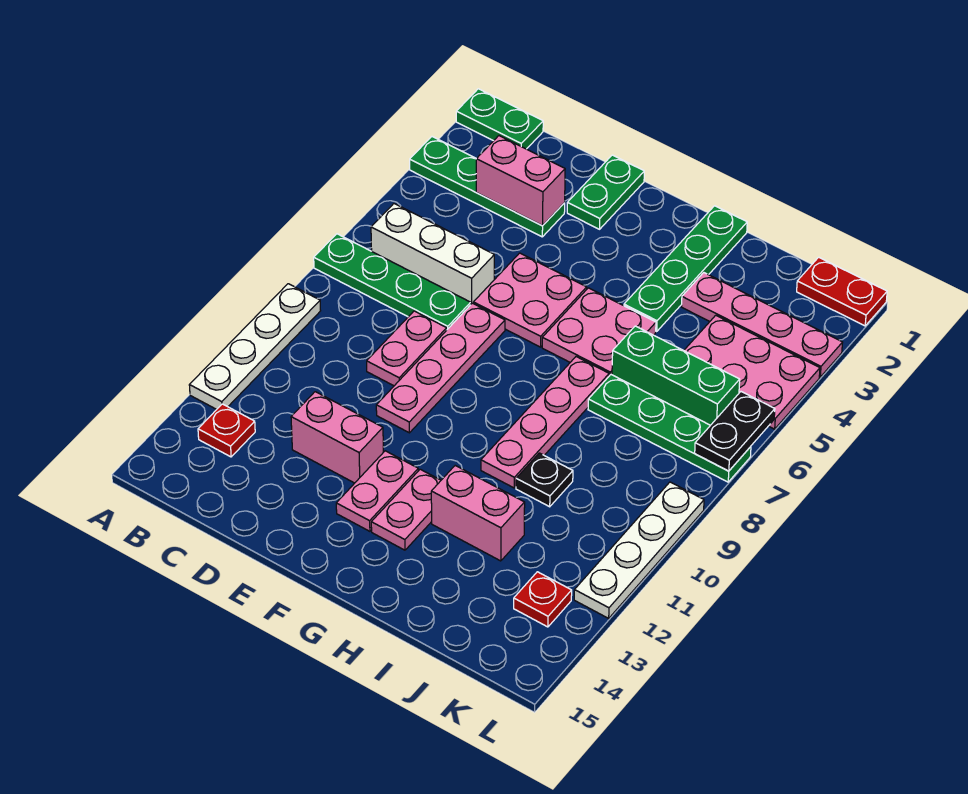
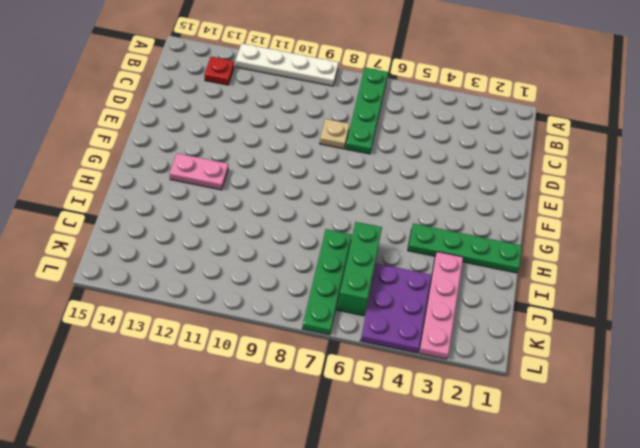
tan 1x1 plate [320,119,350,149] -> pink 1x2 plate [367,311,447,386]
purple 2x3 plate [361,263,431,353] -> pink 2x3 plate [684,315,820,429]
none -> green 1x2 plate [456,89,543,149]
none -> green 1x4 plate [410,137,565,237]
none -> white 1x3 brick [371,204,494,304]

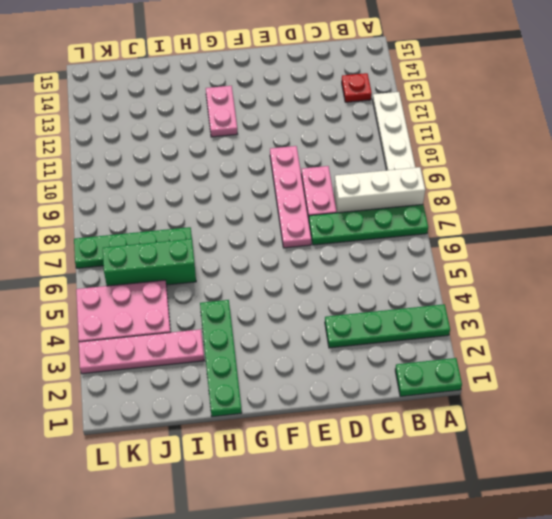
white 1x3 brick [334,167,425,213] -> white 1x3 brick moved to [371,204,494,304]
none -> pink 1x2 brick [291,392,383,483]
none -> green 1x2 plate [567,155,644,229]
none -> pink 2x2 plate [473,253,587,347]

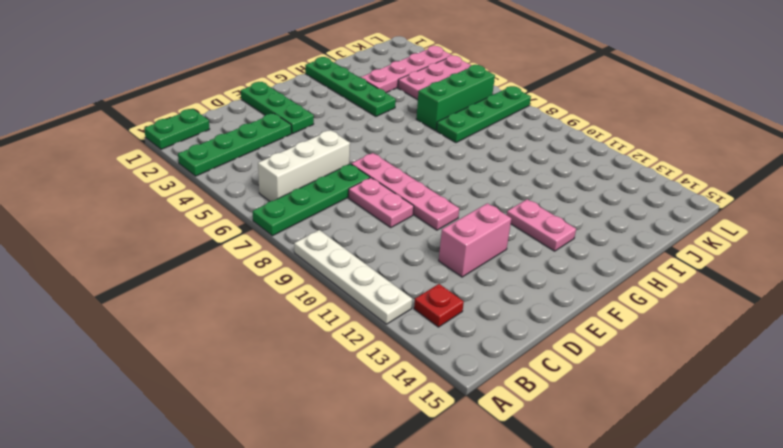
green 1x3 plate [241,82,314,133] -> green 1x2 plate [567,155,644,229]
none -> pink 2x2 plate [473,253,587,347]
none -> pink 1x2 plate [336,451,418,531]
none -> pink 2x2 plate [542,288,656,376]

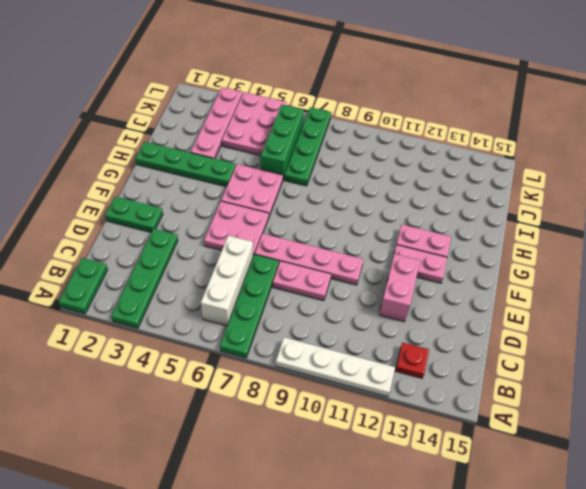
none -> pink 1x4 plate [481,357,609,488]
none -> pink 1x2 brick [431,466,525,561]
none -> black 1x1 plate [516,453,573,507]

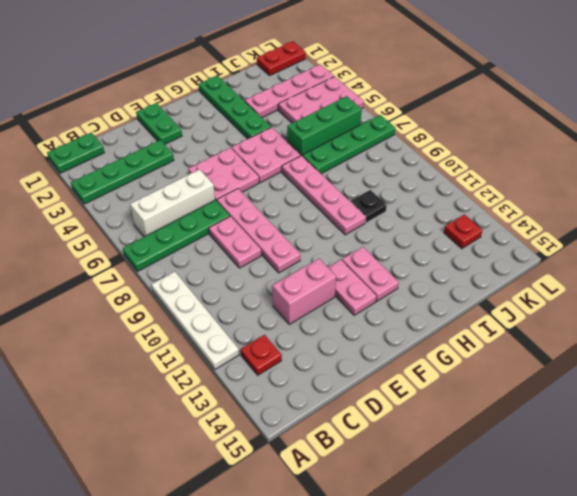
none -> pink 1x2 brick [431,466,525,561]
none -> white 1x4 plate [574,482,704,618]
none -> pink 1x2 brick [476,136,565,226]

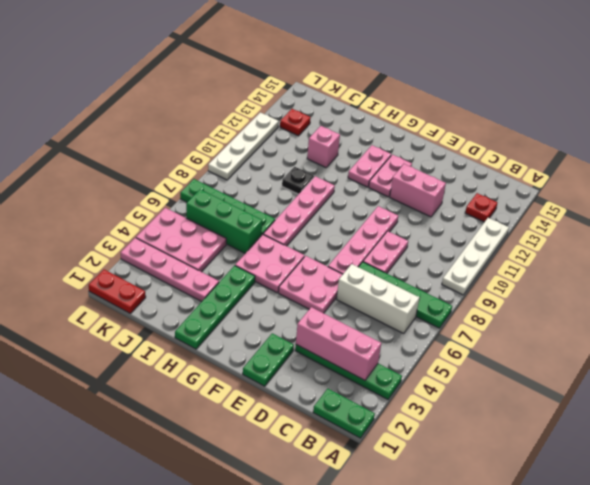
pink 1x3 brick [296,307,381,380] -> pink 1x2 brick [476,136,565,226]
pink 1x1 brick [307,126,340,168] -> pink 1x2 brick [431,466,525,561]
none -> black 1x2 plate [695,392,775,471]

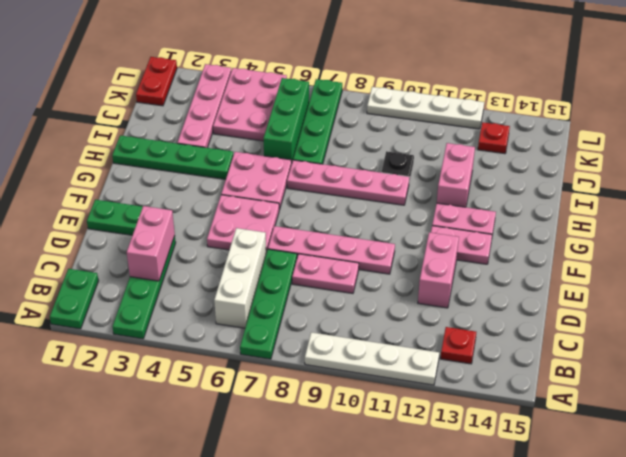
none -> black 1x2 plate [695,392,775,471]

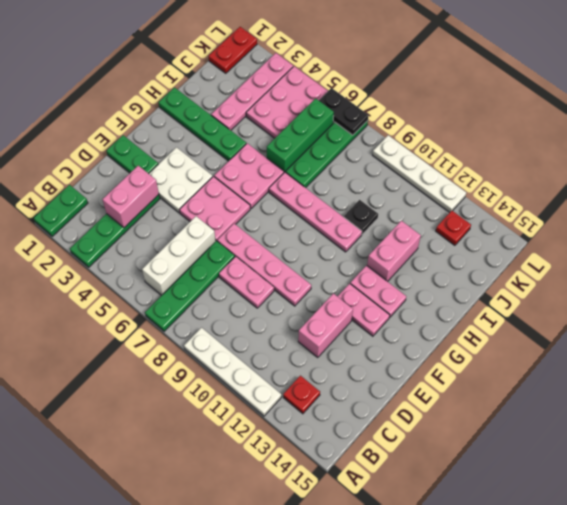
white 2x2 plate [149,147,213,213] -> none

